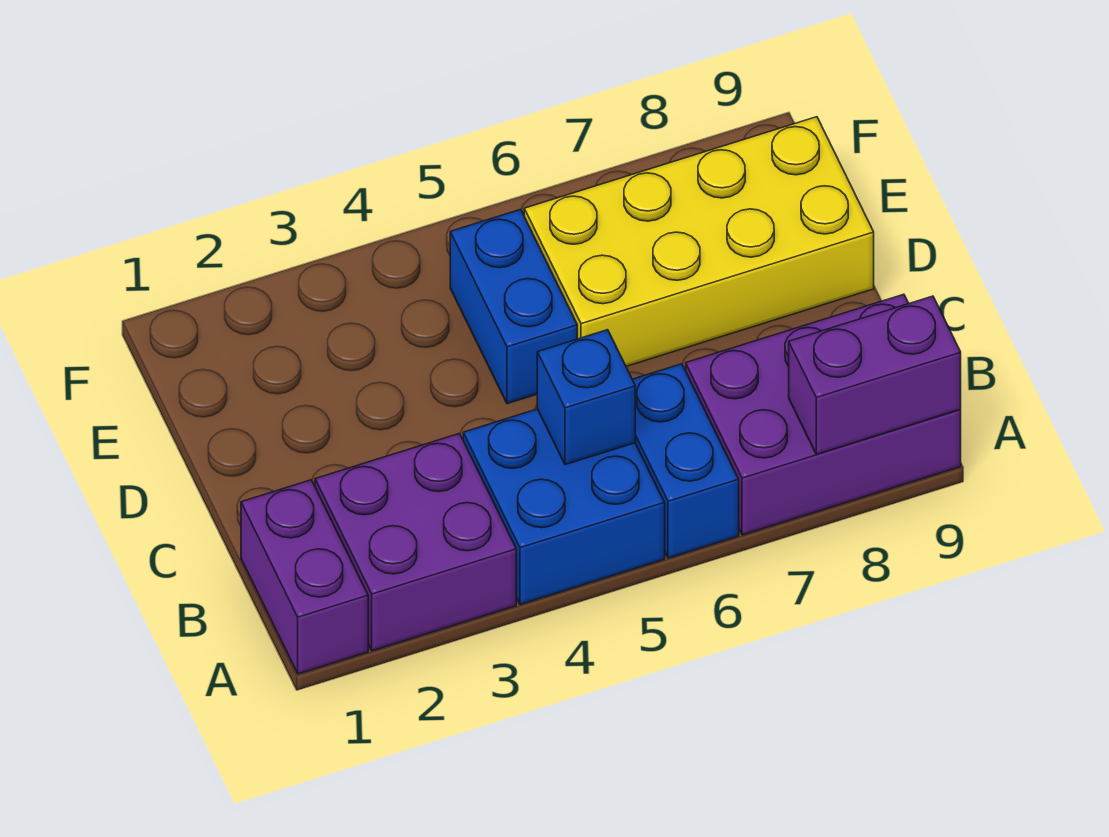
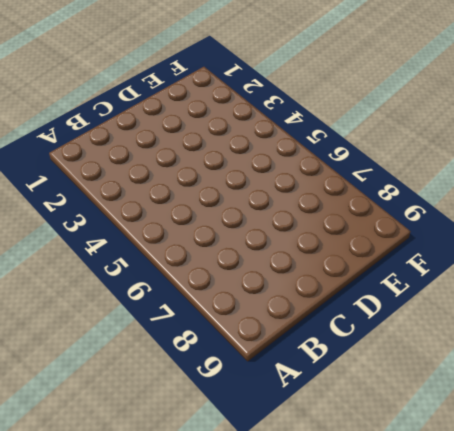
none -> purple 1x2 brick [241,480,368,674]
none -> purple 2x2 brick [315,434,516,651]

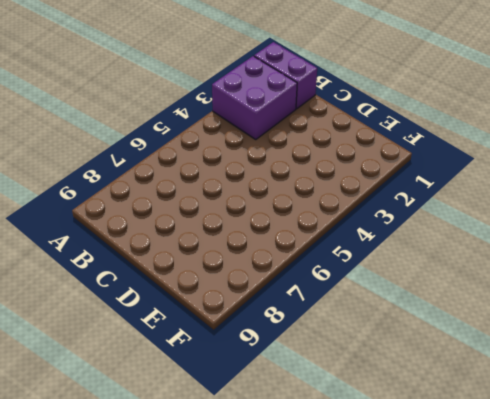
none -> blue 2x2 brick [463,409,665,604]
none -> blue 1x2 brick [632,364,739,558]

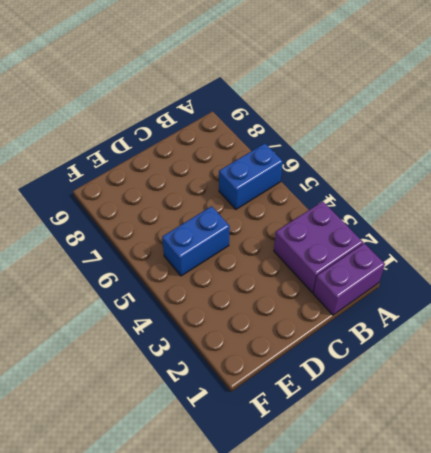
none -> blue 2x2 brick [463,409,665,604]
none -> purple 2x3 brick [686,294,961,535]

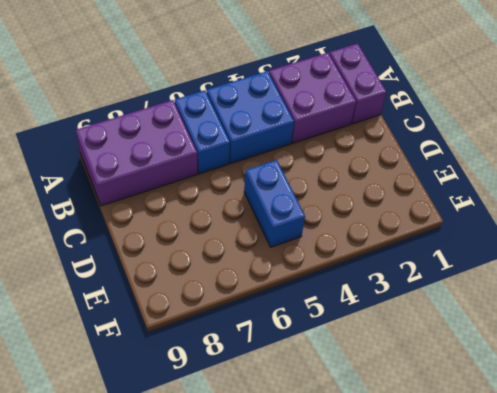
none -> yellow 2x4 brick [524,117,874,366]
none -> purple 1x2 brick [789,296,961,454]

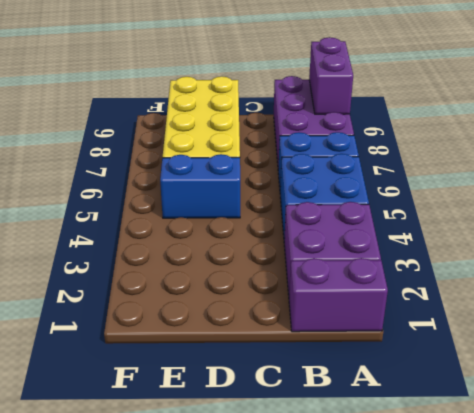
none -> blue 1x1 brick [537,330,635,465]

